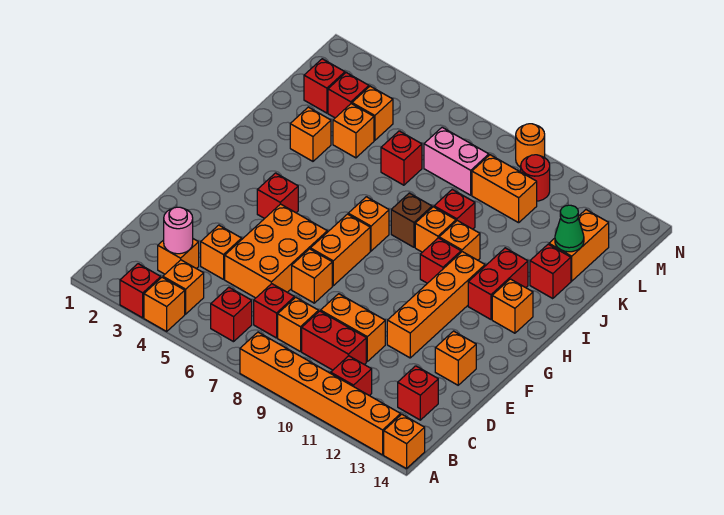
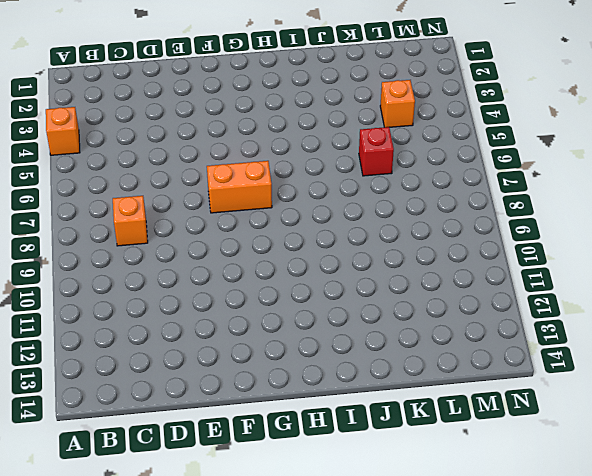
none -> red 1x1 brick [120,264,161,318]
none -> orange 1x6 brick [240,332,401,455]
none -> orange 1x1 brick [384,414,425,469]
none -> orange 1x1 brick [163,260,204,314]

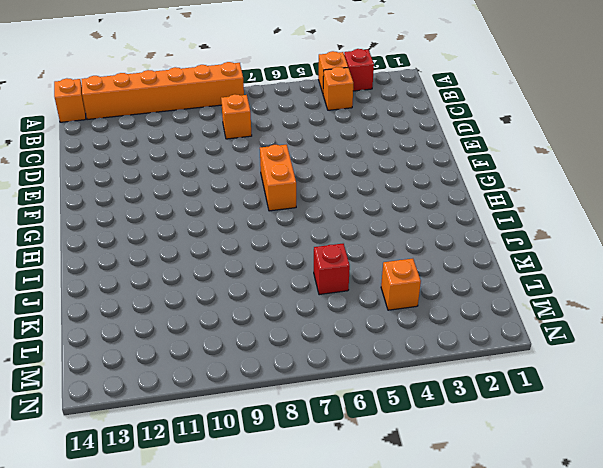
none -> red 1x1 brick [211,287,252,342]
none -> red 1x1 brick [331,356,372,396]
none -> orange 1x1 brick [158,239,199,274]
none -> red 1x1 brick [254,284,295,338]

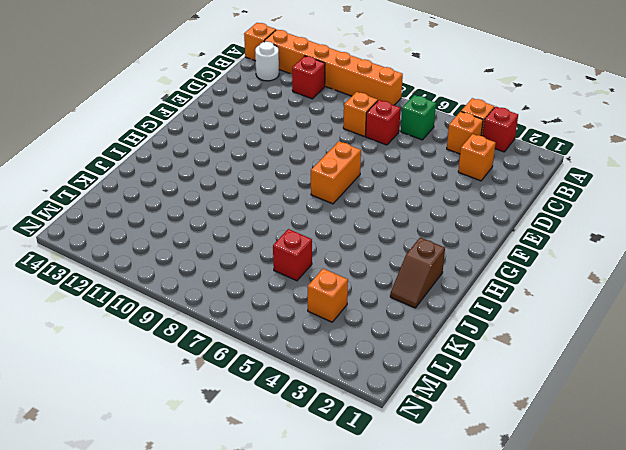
green 1x1 brick [401,95,436,140] -> red 1x1 brick [211,287,252,342]
white 1x1 round brick [255,42,279,81] -> none
brown 1x2 slope [390,238,445,308] -> none
none -> red 1x2 brick [302,311,366,370]
none -> red 1x1 brick [398,366,438,420]
none -> orange 1x1 brick [201,225,242,279]
none -> orange 2x3 brick [225,204,327,298]

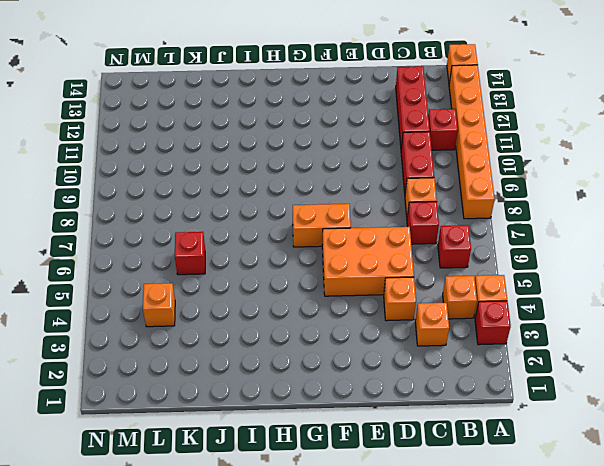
red 1x3 brick [396,66,430,148] -> red 1x1 brick [398,366,438,420]
none -> orange 1x2 brick [321,294,385,361]
none -> orange 1x1 brick [292,249,332,303]
none -> orange 1x4 brick [387,252,485,358]
none -> orange 1x1 brick [435,331,476,385]

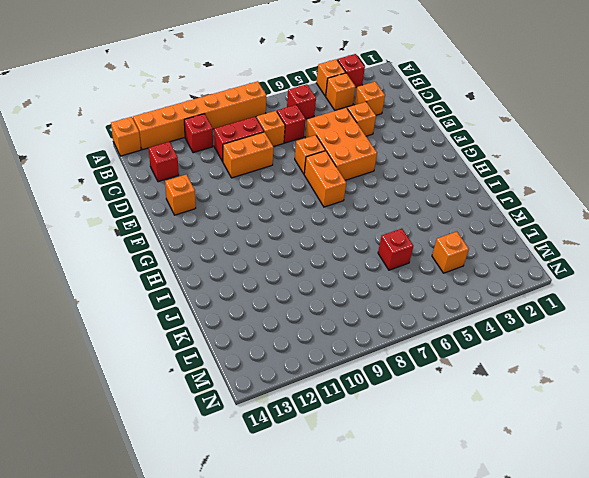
none -> orange 1x4 brick [387,252,485,358]
none -> red 1x1 brick [257,173,298,219]
none -> orange 1x1 brick [348,197,389,251]
none -> red 1x1 brick [420,238,461,283]

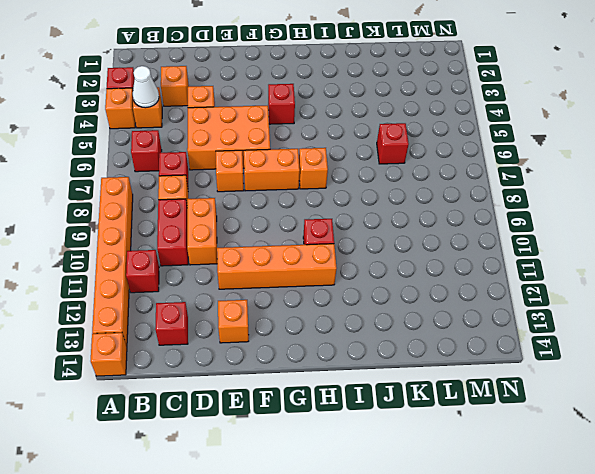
white 1x1 cone [133,66,159,108] -> none
none -> red 1x2 brick [468,248,528,319]
none -> orange 1x1 brick [492,279,533,333]
none -> brown 1x1 brick [391,193,432,247]
none -> orange 1x1 brick [415,207,456,252]

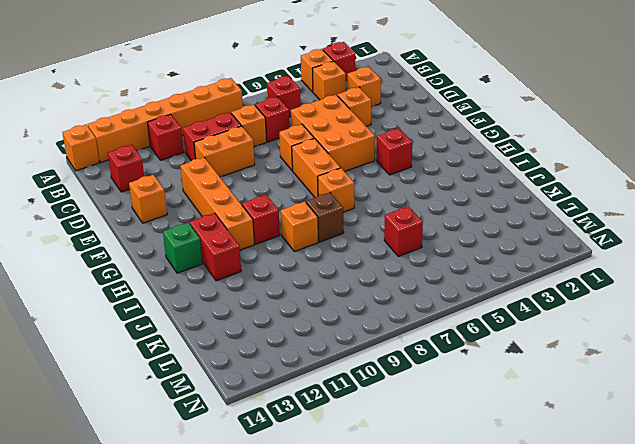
green 1x1 brick [163,223,202,273] -> orange 1x1 brick [492,279,533,333]
none -> orange 1x1 brick [439,221,480,260]
none -> orange 1x1 brick [290,107,331,161]
none -> red 1x1 brick [434,190,475,229]
none -> red 1x1 brick [530,244,571,299]

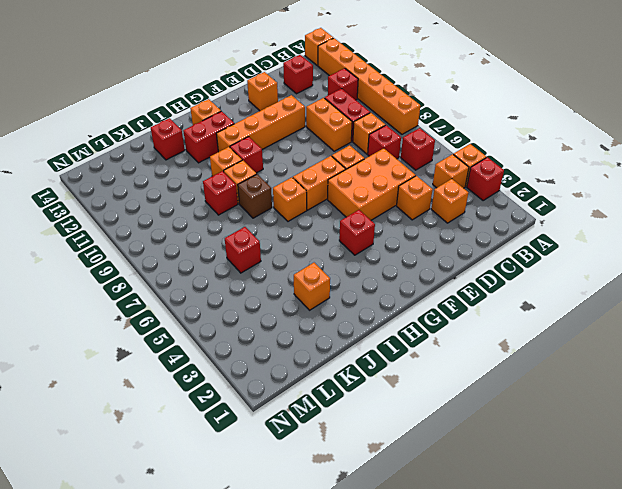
none -> orange 1x1 brick [333,104,374,158]
none -> orange 1x2 brick [549,210,609,281]
none -> red 1x1 brick [304,59,345,113]
none -> red 1x1 brick [328,73,369,118]

